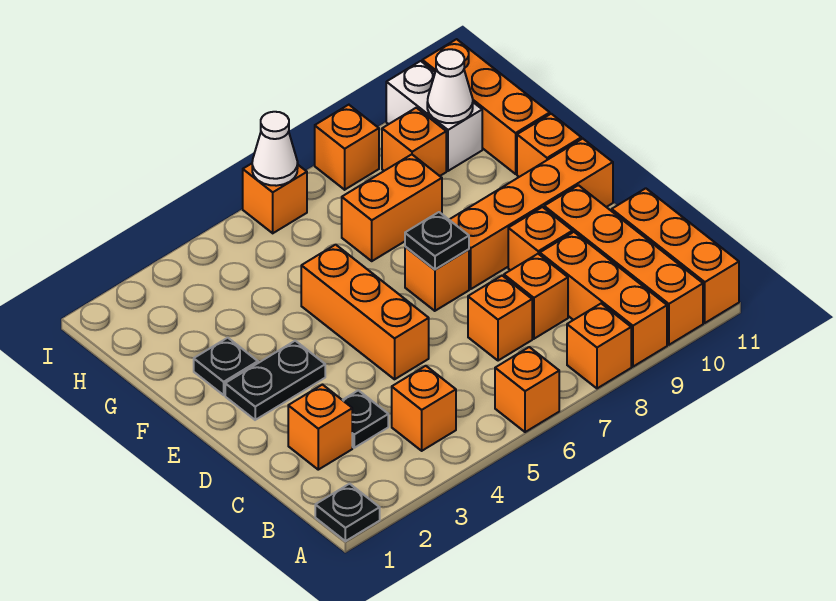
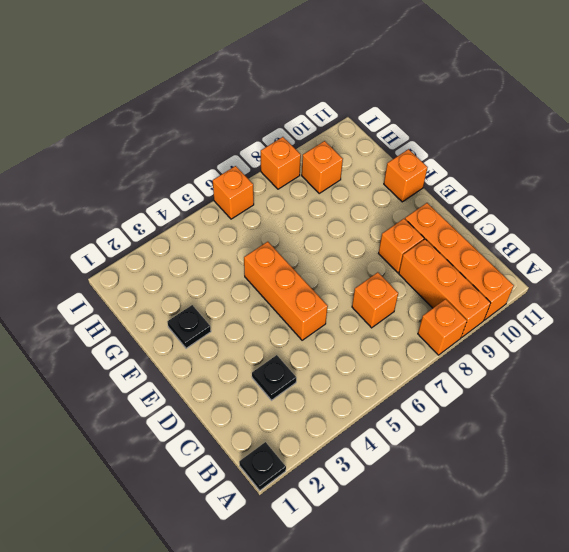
none -> orange 1x1 brick [495,347,559,432]
none -> orange 1x3 brick [612,188,739,323]
none -> orange 1x1 brick [392,366,456,451]

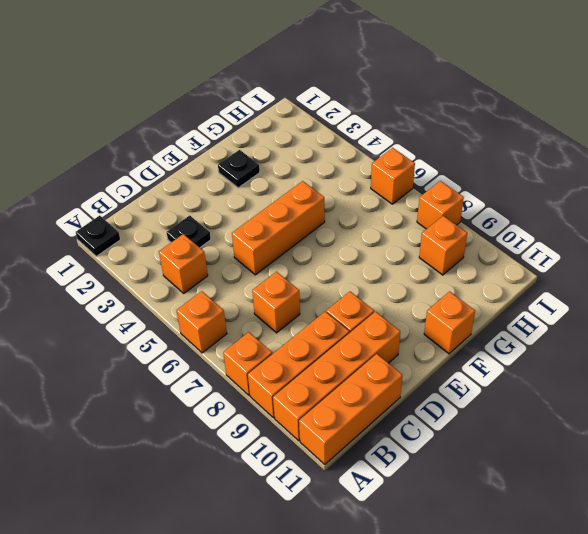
none -> orange 1x1 brick [288,384,352,470]
none -> orange 1x1 brick [504,254,568,339]
none -> black 1x2 plate [225,341,325,420]

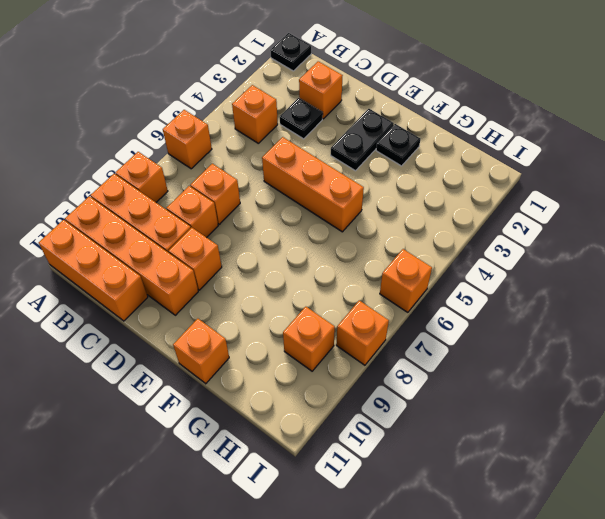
none -> orange 1x1 brick [405,247,469,311]
none -> orange 1x4 brick [449,139,613,289]
none -> orange 1x2 brick [342,154,442,261]

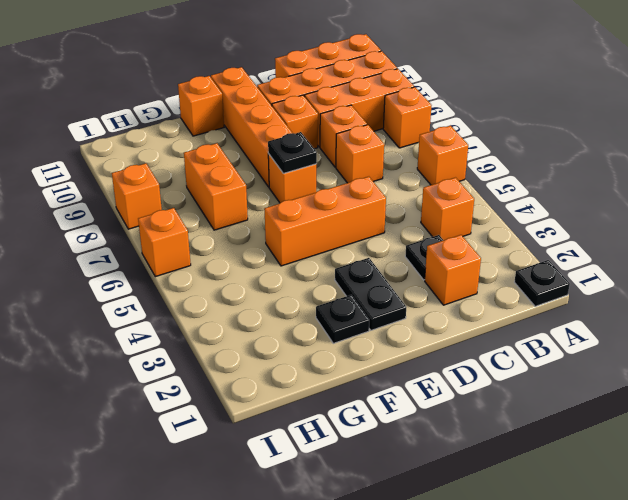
none -> orange 1x3 brick [422,39,550,174]
none -> orange 1x1 brick [382,108,446,176]
none -> white 1x2 brick [386,61,482,171]

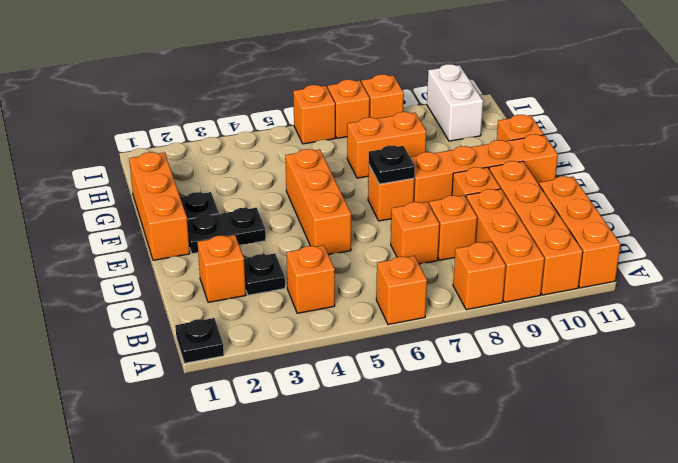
orange 1x3 brick [129,152,190,260] -> orange 1x3 brick moved to [422,39,550,174]
orange 1x1 brick [328,80,370,138] -> orange 1x1 brick moved to [382,108,446,176]
none -> white 1x1 cone [427,49,473,123]
none -> white 1x1 cone [252,112,298,186]

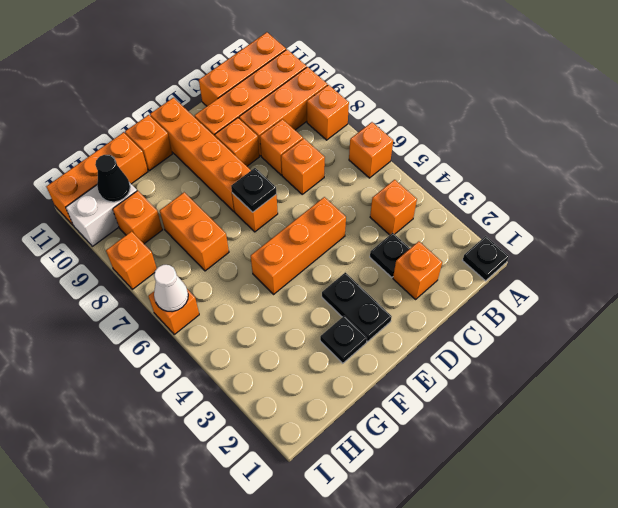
black 1x1 cone [95,155,130,202] -> white 1x1 cone [427,49,473,123]

